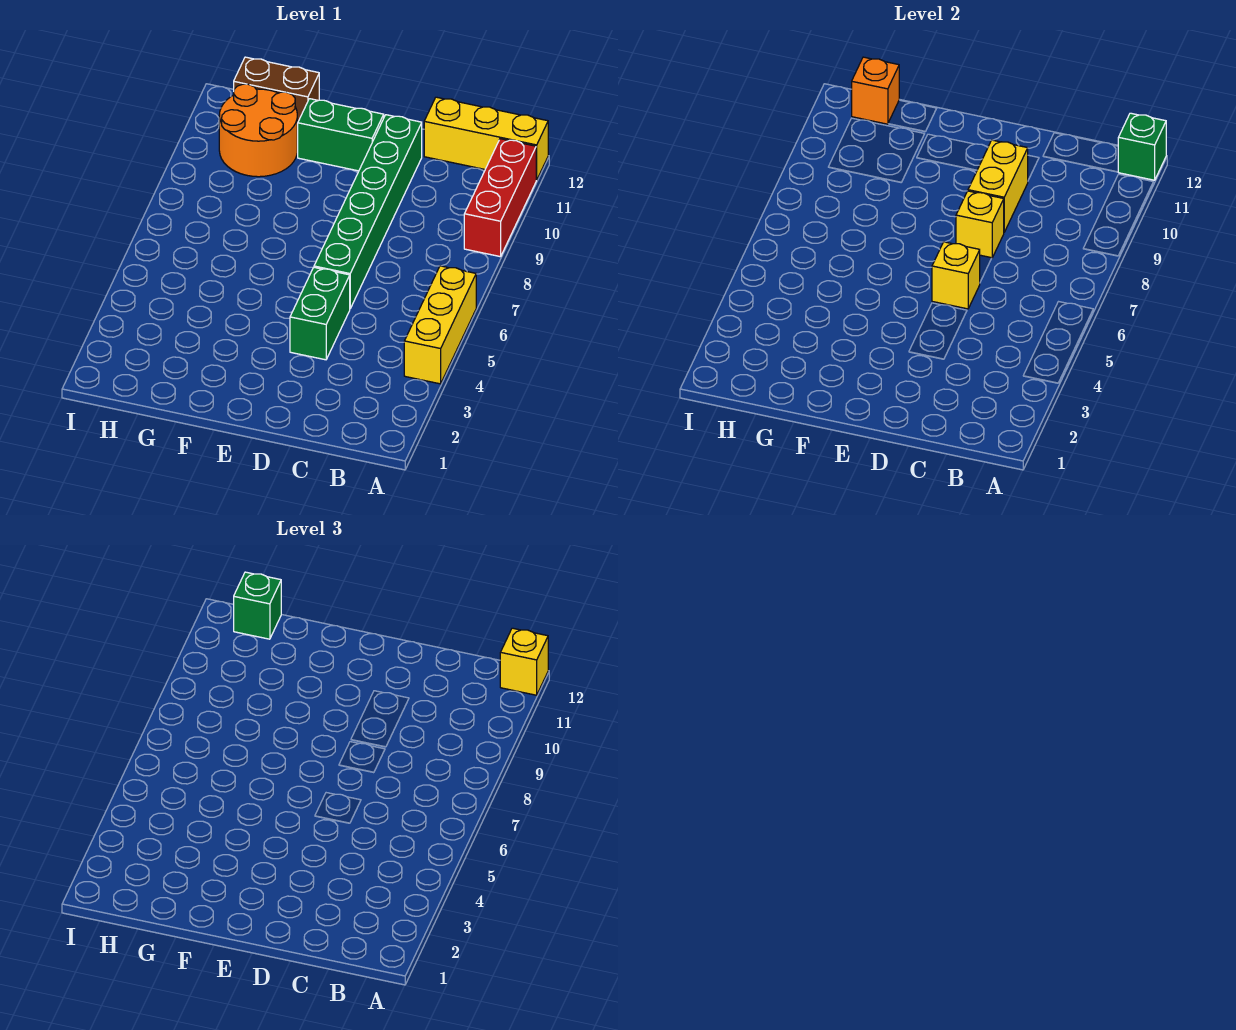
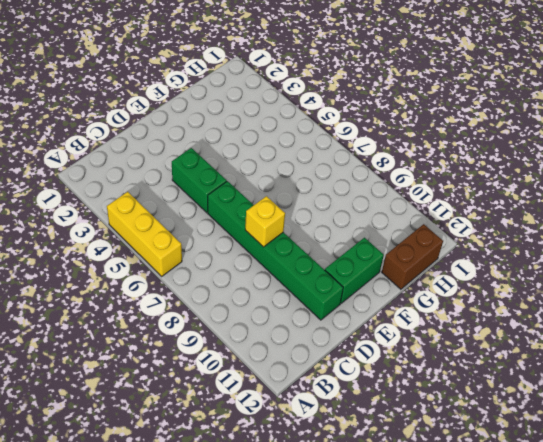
none -> red 1x3 brick [464,139,536,257]
none -> yellow 1x3 brick [424,97,548,180]
none -> orange 2x2 round brick [219,84,297,177]

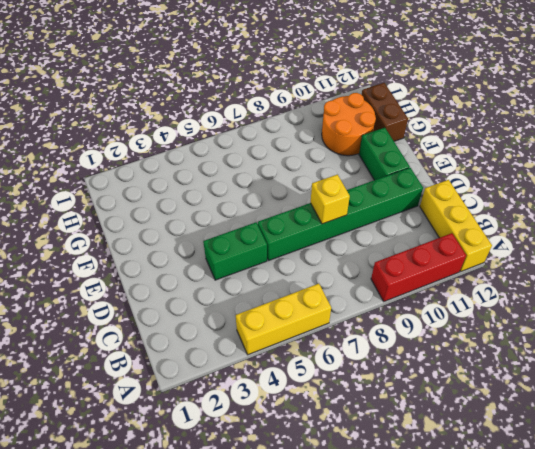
none -> green 1x1 brick [1118,113,1166,180]
none -> yellow 1x1 brick [932,242,980,309]
none -> yellow 1x2 brick [968,140,1028,232]

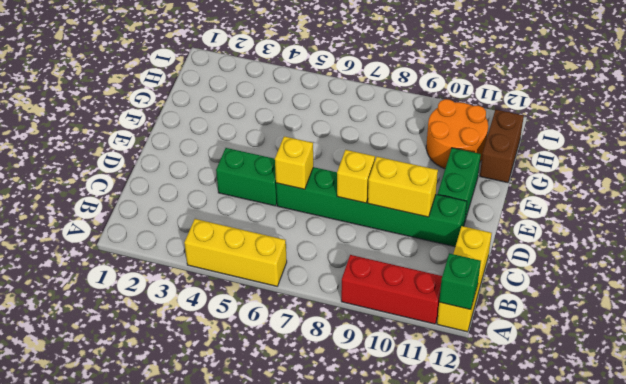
none -> orange 1x1 brick [852,57,899,124]
none -> yellow 1x1 brick [500,628,548,695]
none -> green 1x1 brick [234,572,281,639]

